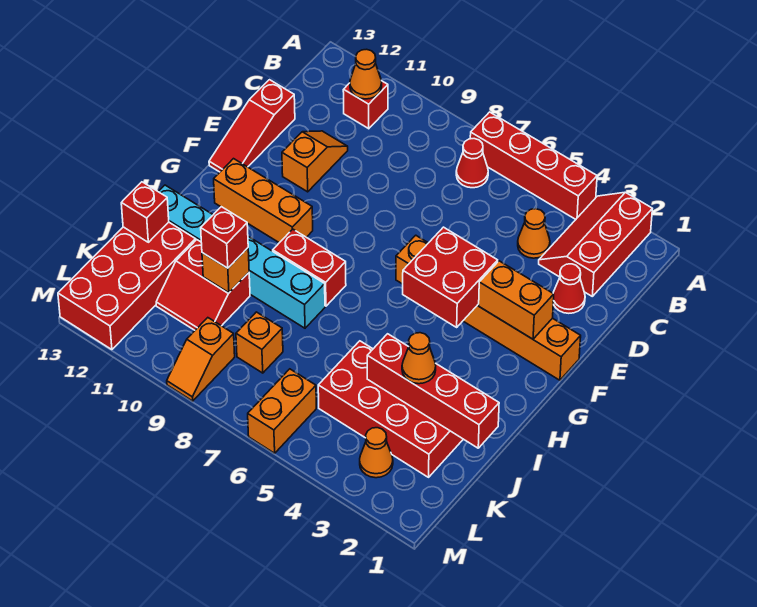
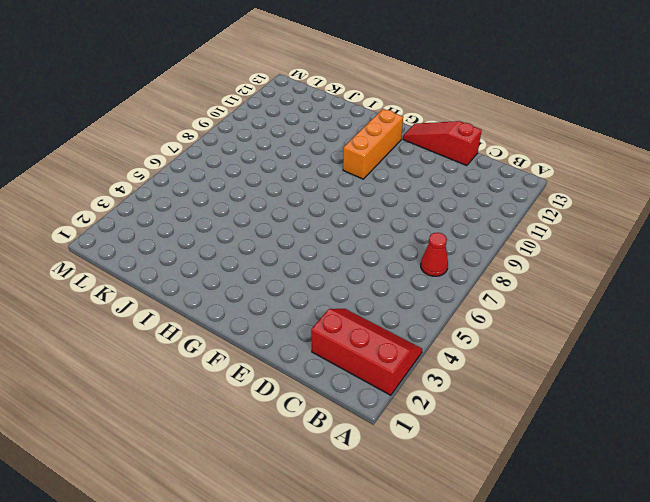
none -> red 1x4 brick [470,112,597,219]
none -> red 1x1 brick [343,81,388,129]
none -> orange 1x1 cone [518,209,550,258]

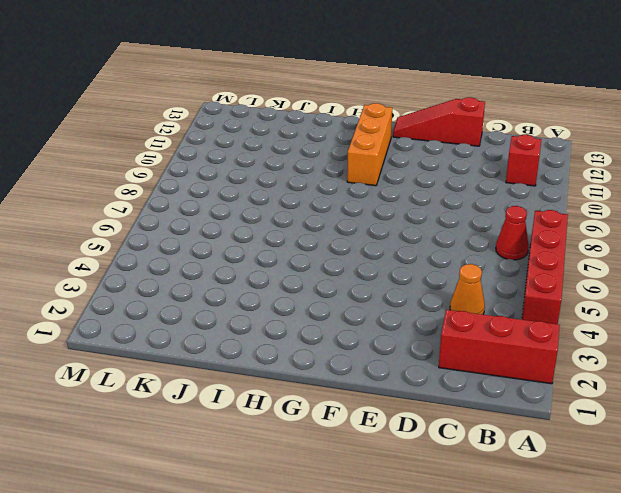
none -> red 1x1 cone [553,264,585,313]
none -> orange 1x2 slope [282,131,348,192]
none -> orange 1x6 brick [396,235,581,380]

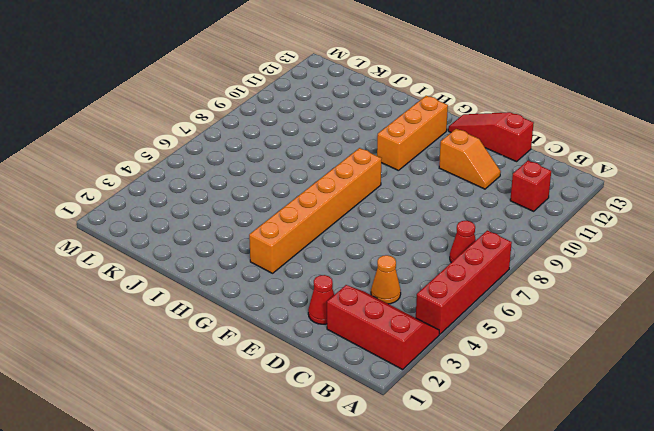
orange 1x6 brick [249,148,382,273] -> orange 1x6 brick moved to [396,235,581,380]
none -> red 1x2 brick [273,229,346,306]
none -> cyan 1x6 brick [158,185,325,328]
none -> red 2x4 brick [318,341,463,477]

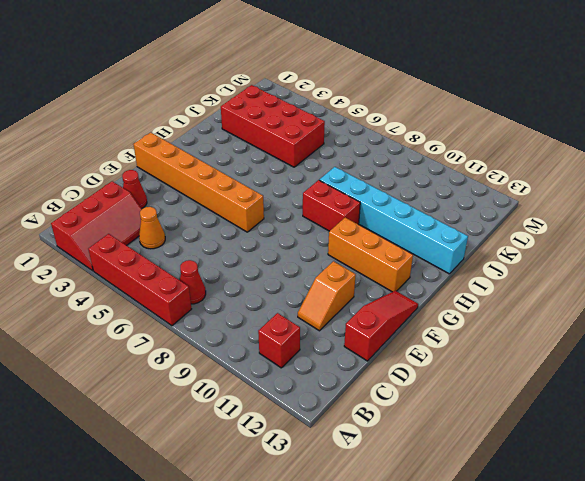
none -> red 2x2 slope [156,240,250,330]
none -> red 2x4 brick [58,222,196,350]
none -> orange 1x1 brick [236,312,283,373]

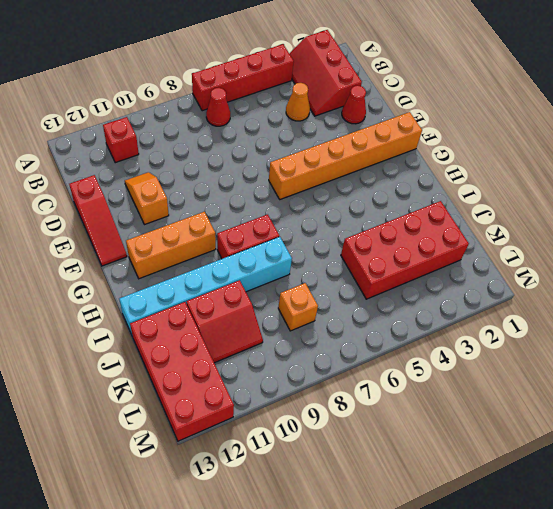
none -> orange 1x1 cone [360,428,393,478]
none -> orange 1x2 brick [248,369,316,453]
none -> orange 1x2 slope [167,318,235,401]

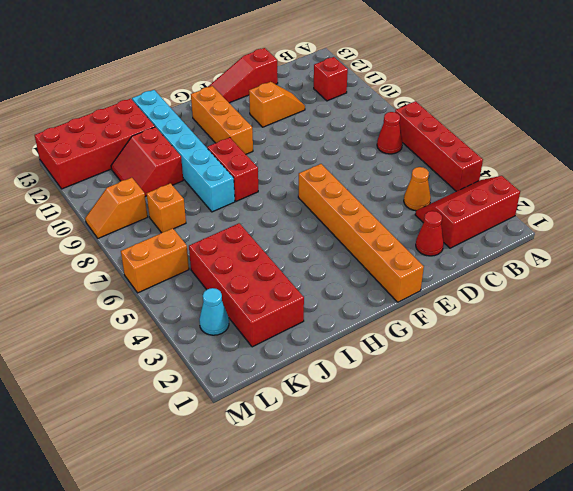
cyan 1x1 cone [199,288,229,335] -> orange 1x1 cone [360,428,393,478]
none -> orange 1x1 cone [350,49,382,99]
none -> orange 1x2 brick [479,261,554,339]
none -> red 2x2 brick [403,227,498,327]

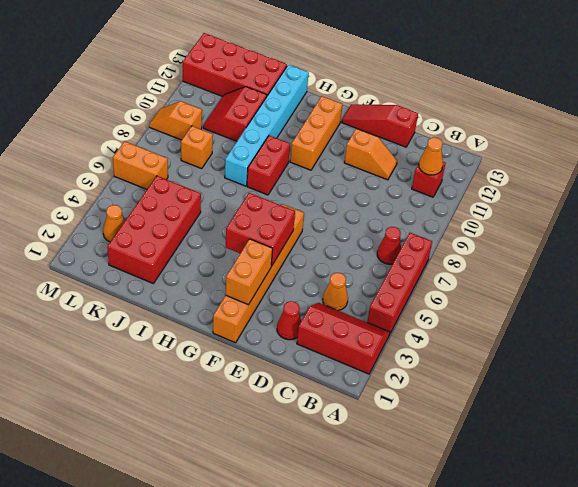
none -> red 1x4 brick [367,334,499,448]
none -> orange 1x1 brick [202,248,249,293]
none -> red 1x1 brick [121,182,169,242]

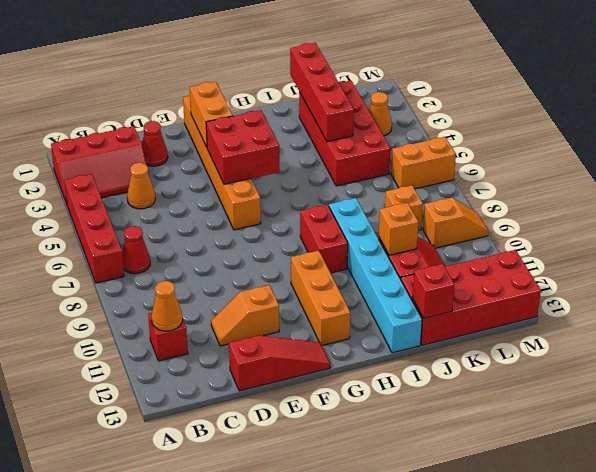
none -> orange 1x1 cone [402,333,436,384]
none -> red 1x1 brick [201,207,248,268]

